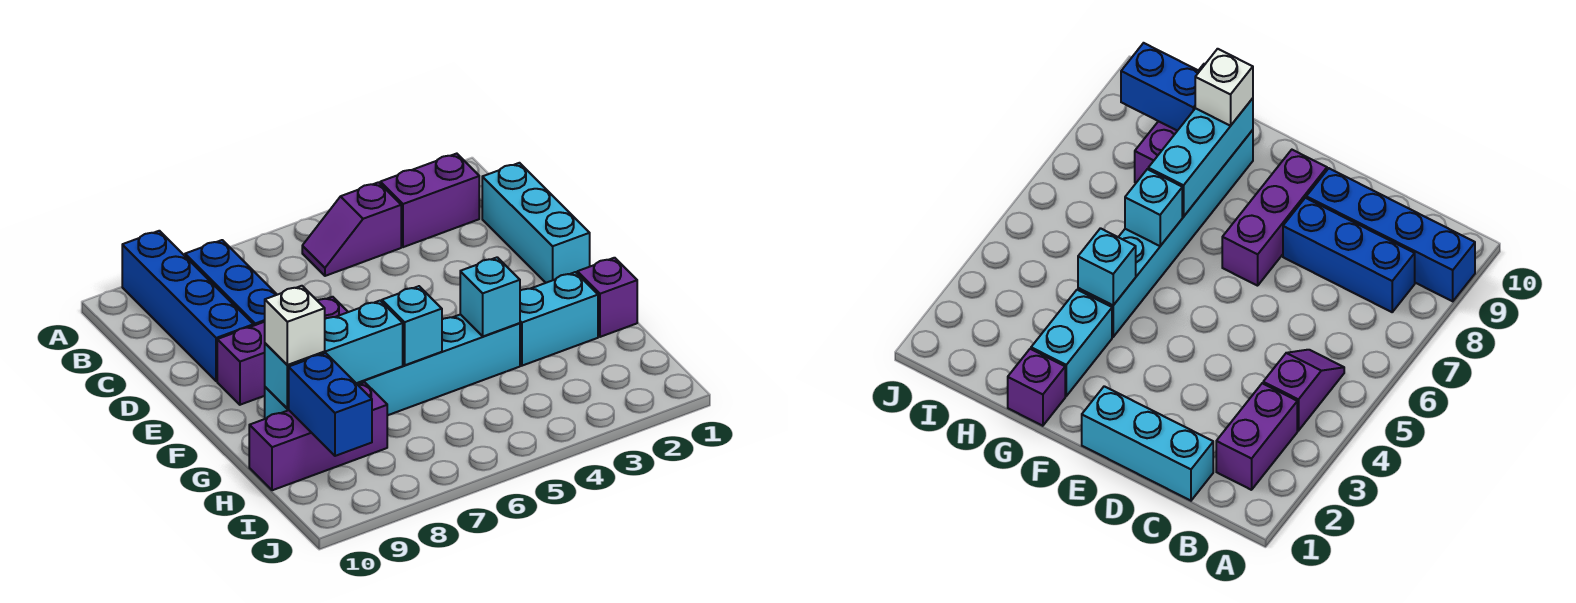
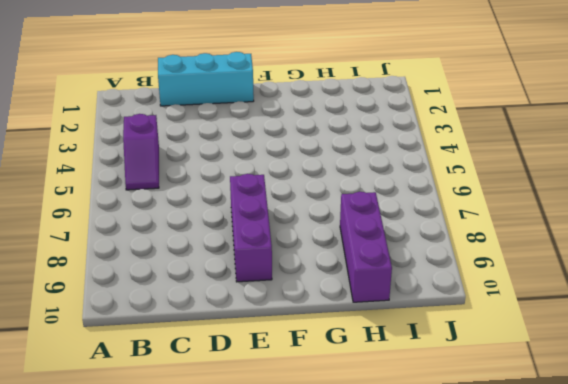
none -> blue 1x4 brick [122,231,253,381]
none -> purple 1x2 brick [380,154,479,247]
none -> blue 1x3 brick [185,240,277,326]

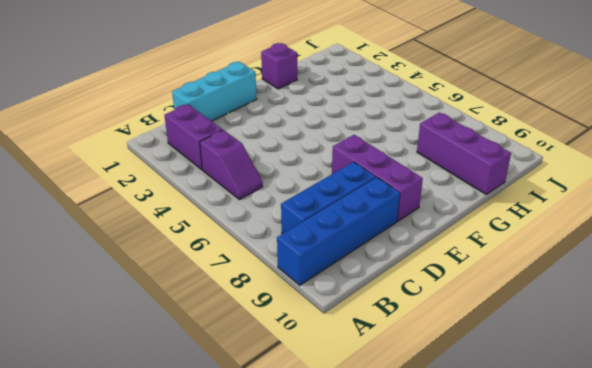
none -> cyan 1x2 brick [520,272,598,366]
none -> cyan 1x6 brick [265,314,520,419]
none -> cyan 1x1 brick [460,257,520,336]

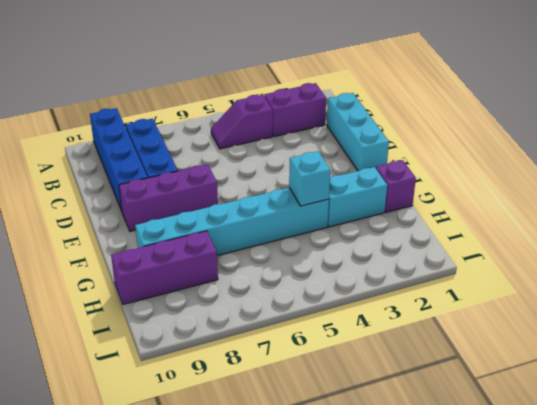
none -> cyan 1x1 brick [382,286,442,365]
none -> cyan 1x3 brick [265,301,403,409]
none -> blue 1x2 brick [289,353,372,456]

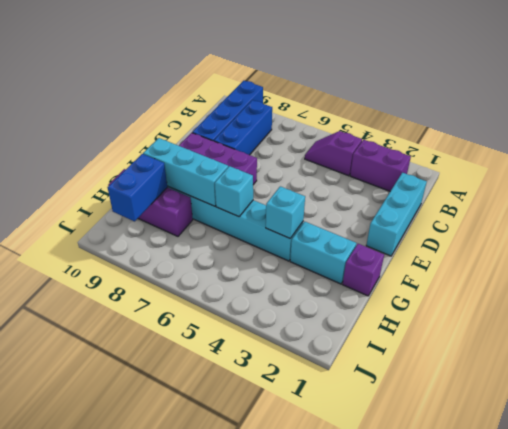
none -> white 1x1 brick [265,286,325,365]

